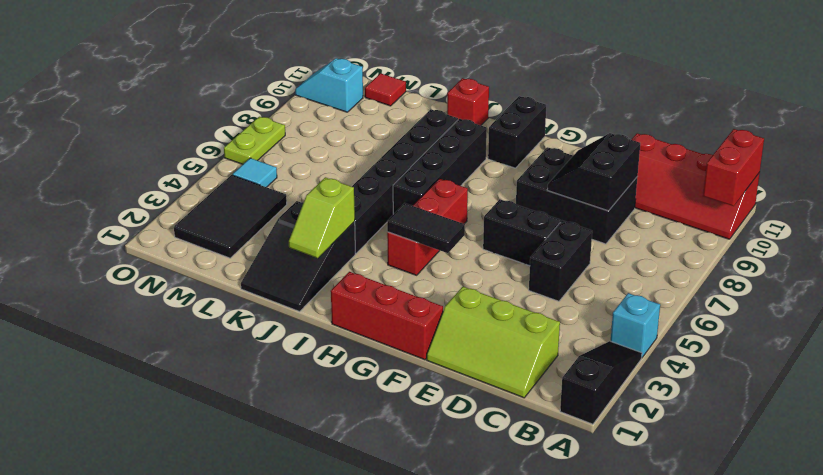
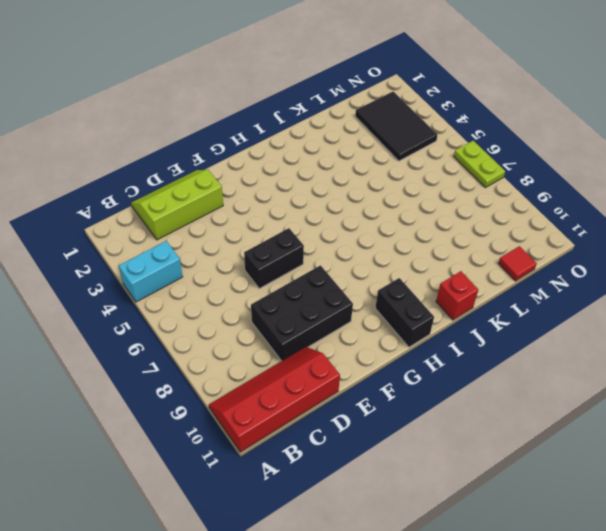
cyan 1x2 brick [119,241,183,302] -> cyan 1x1 brick [611,293,660,357]
none -> black 1x3 slope [560,341,642,424]
none -> black 1x2 brick [529,221,592,301]
none -> red 1x3 brick [331,272,443,360]

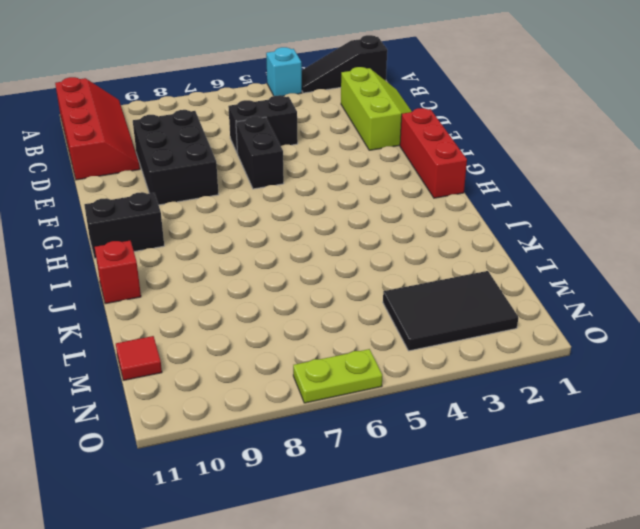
none -> red 1x3 brick [387,179,468,275]
none -> black 1x4 brick [393,119,487,214]
none -> black 2x3 slope [241,201,355,312]

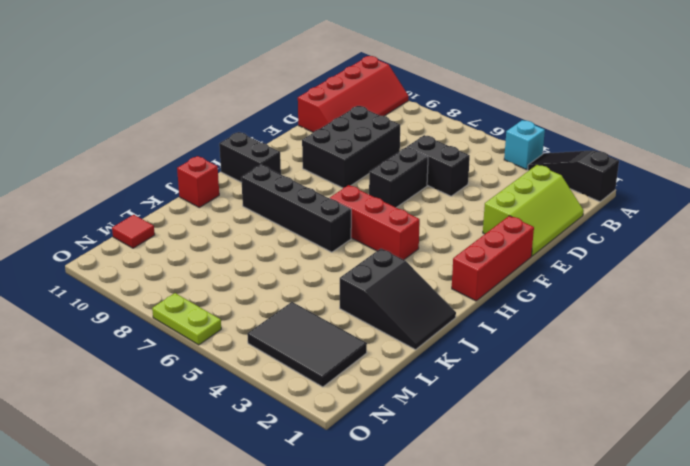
none -> black 1x6 brick [352,109,458,253]
none -> cyan 1x1 tile [232,158,277,187]
none -> cyan 1x2 slope [295,58,363,112]

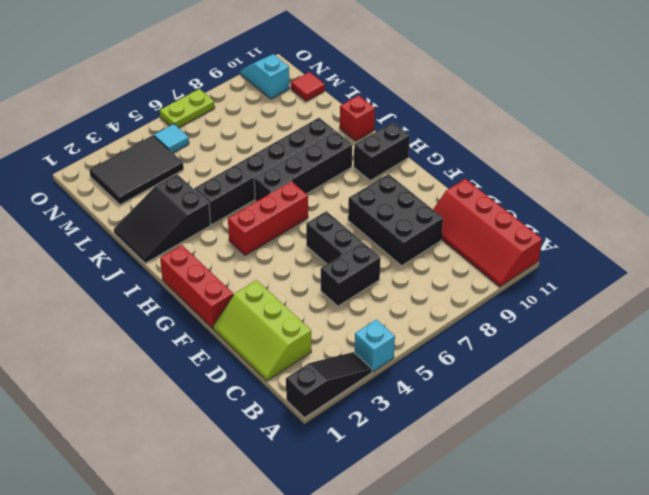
none -> red 1x2 brick [703,129,764,206]
none -> black 2x2 slope [547,133,640,211]
none -> black 1x2 tile [387,203,465,253]

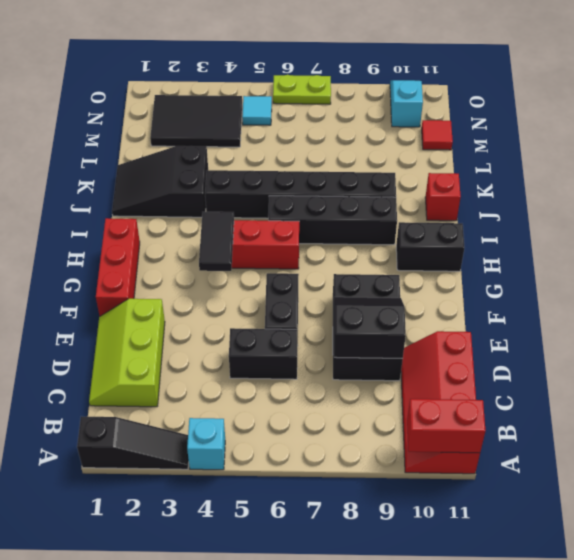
none -> lime 1x2 slope [289,177,355,258]

